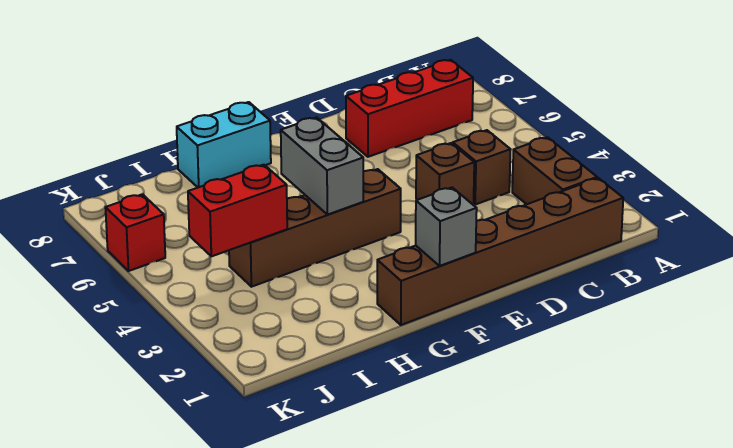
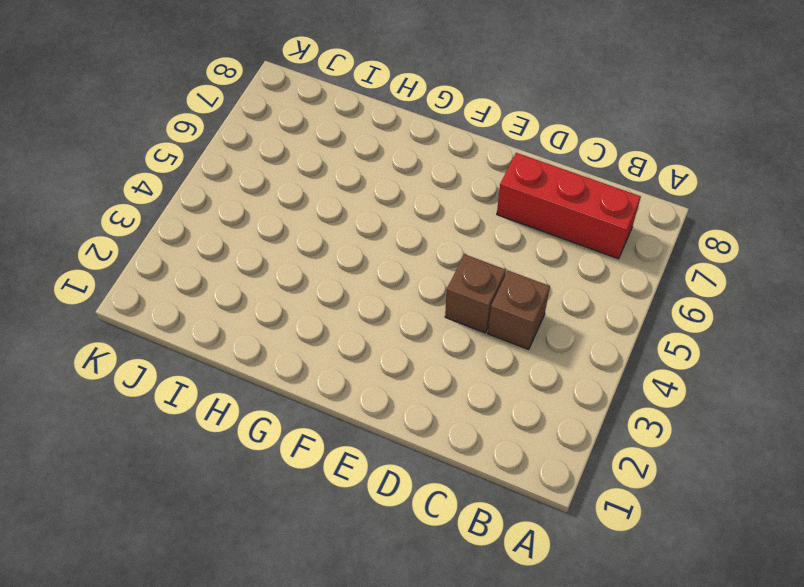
none -> brown 1x6 brick [377,178,623,325]
none -> brown 1x2 brick [512,137,597,204]

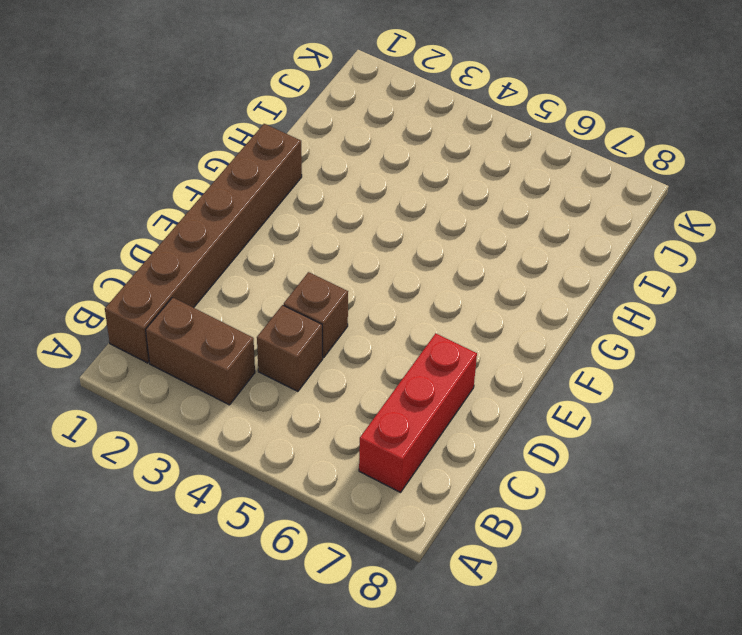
none -> brown 1x4 brick [229,169,401,287]
none -> cyan 1x2 brick [177,102,271,187]

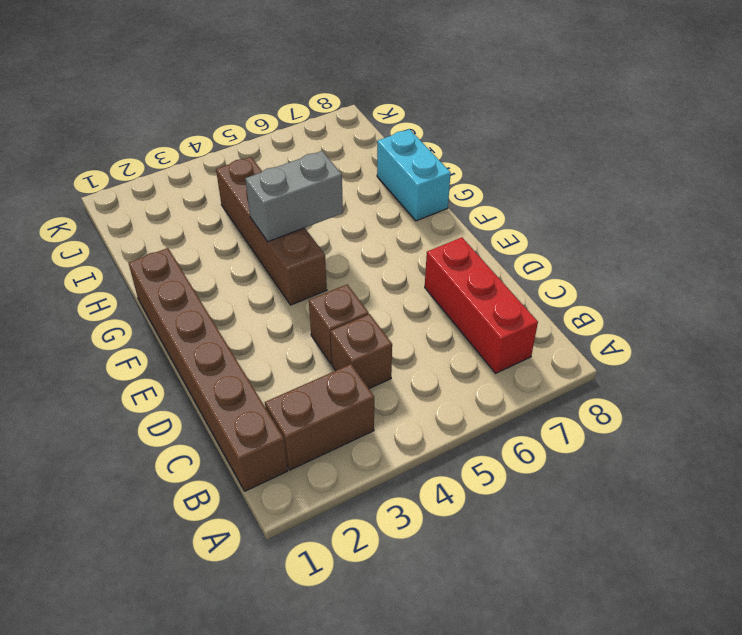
none -> red 1x1 brick [105,194,165,271]
none -> grey 1x1 brick [416,188,477,266]

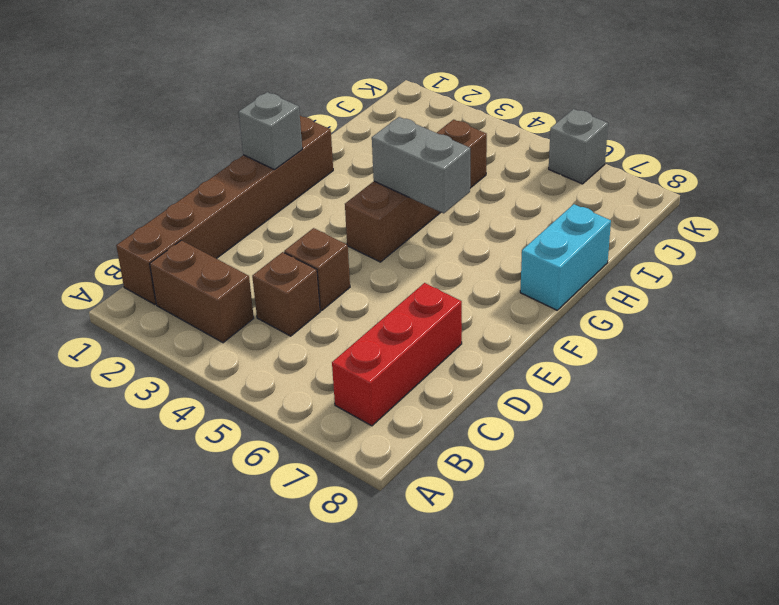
grey 1x1 brick [549,109,608,184] -> red 1x1 brick [105,194,165,271]
none -> red 1x2 brick [188,165,287,256]

